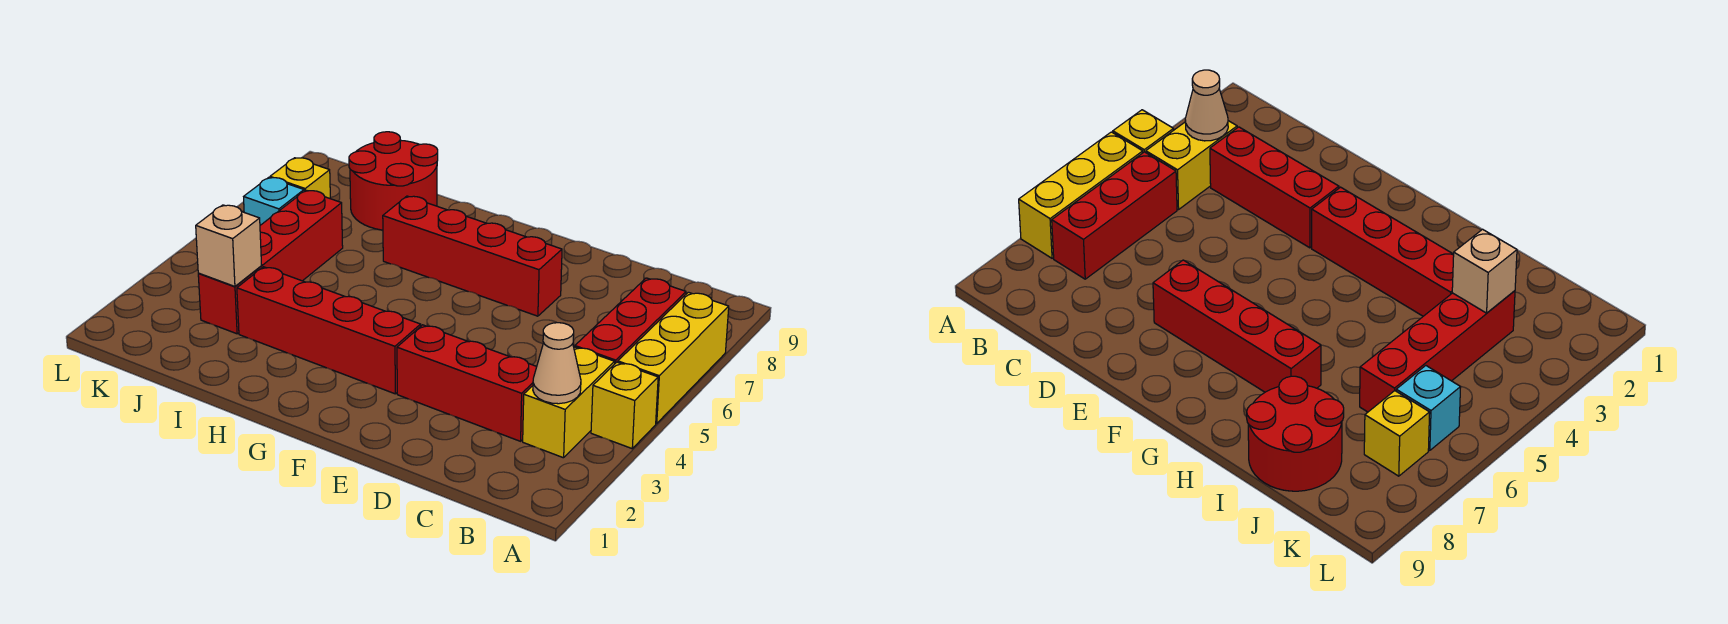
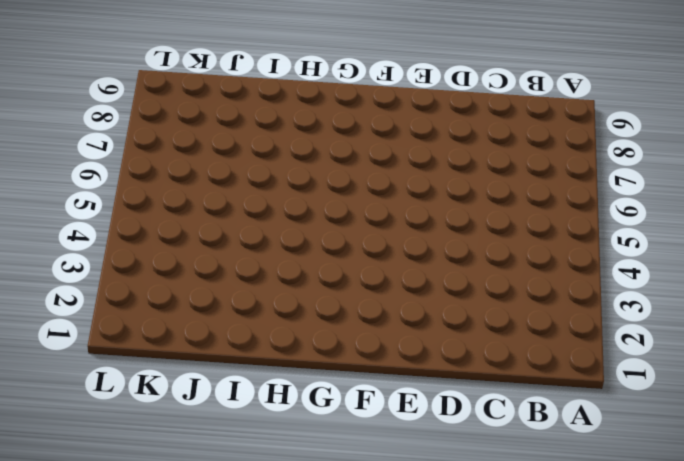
none -> yellow 1x1 brick [591,362,658,448]
none -> yellow 1x3 brick [618,292,729,424]
none -> yellow 1x2 brick [523,347,615,458]

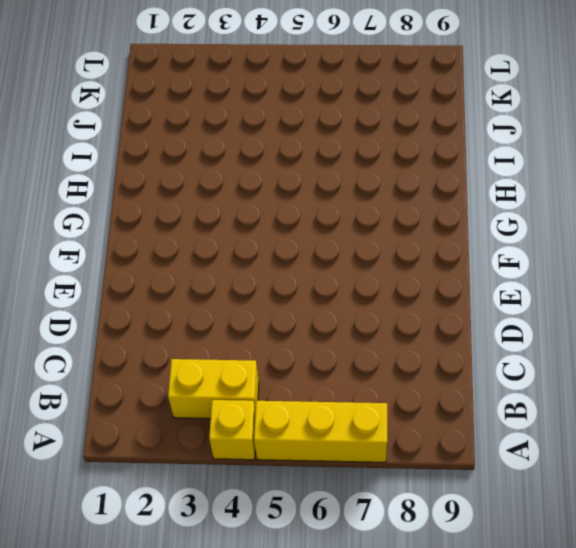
none -> red 1x3 brick [575,278,686,363]
none -> red 1x3 brick [397,325,537,441]
none -> red 1x4 brick [383,196,562,316]

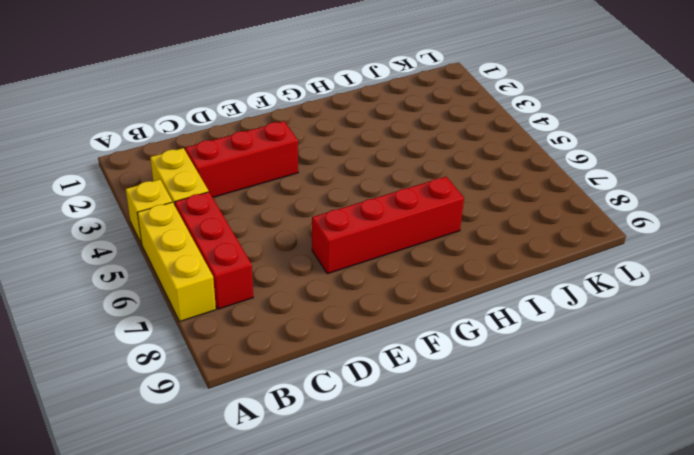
none -> red 1x4 brick [237,267,421,394]
none -> red 2x2 round brick [349,132,438,230]
none -> red 1x4 brick [198,190,343,334]

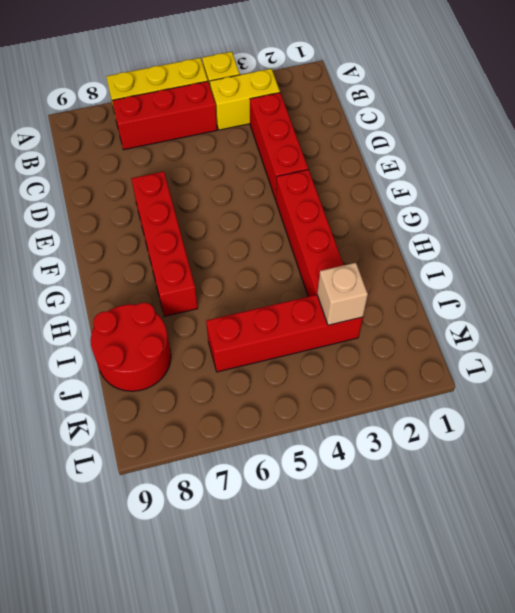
none -> cyan 1x1 brick [244,177,304,225]
none -> yellow 1x1 brick [270,158,330,198]
none -> tan 1x1 cone [533,323,581,404]

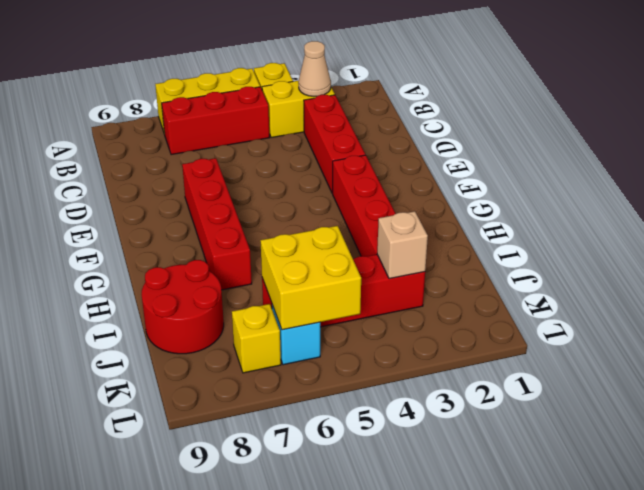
yellow 2x2 brick [260,226,361,330] -> none

